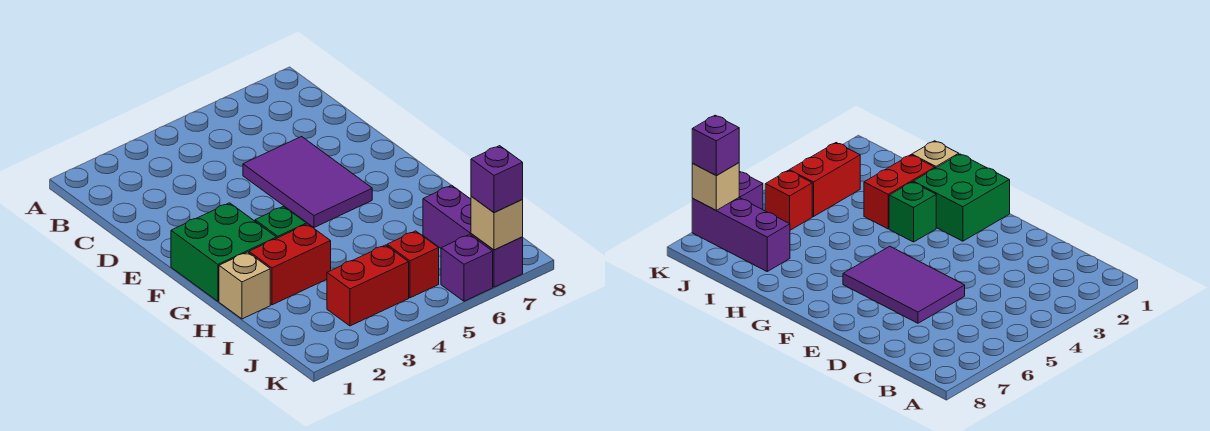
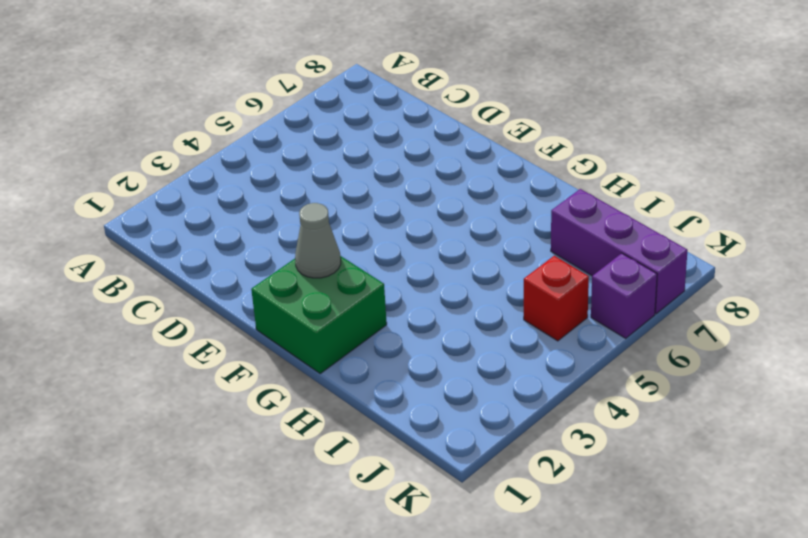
grey 1x1 cone [295,203,341,278] -> none
none -> purple 2x3 tile [243,137,372,227]
none -> green 1x1 brick [255,206,306,238]

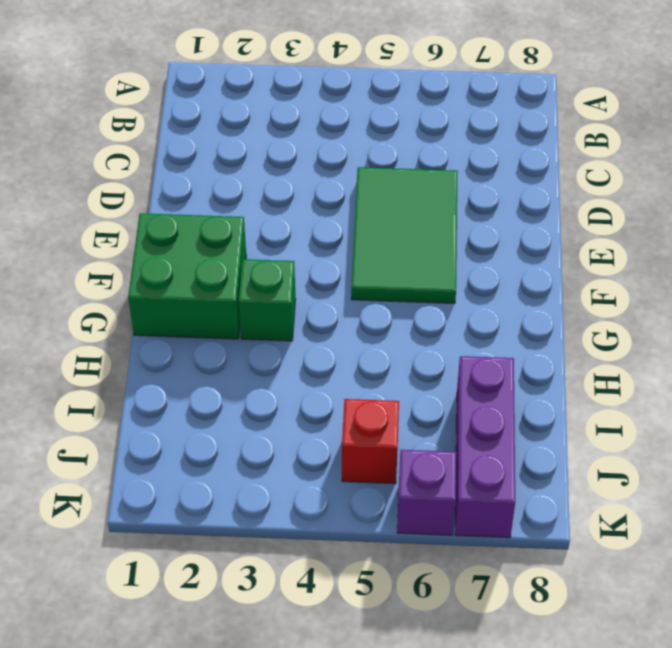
green 2x3 tile [351,167,458,303] -> purple 2x3 tile [243,137,372,227]
none -> tan 1x1 brick [219,252,270,319]
none -> red 1x2 brick [249,224,331,305]

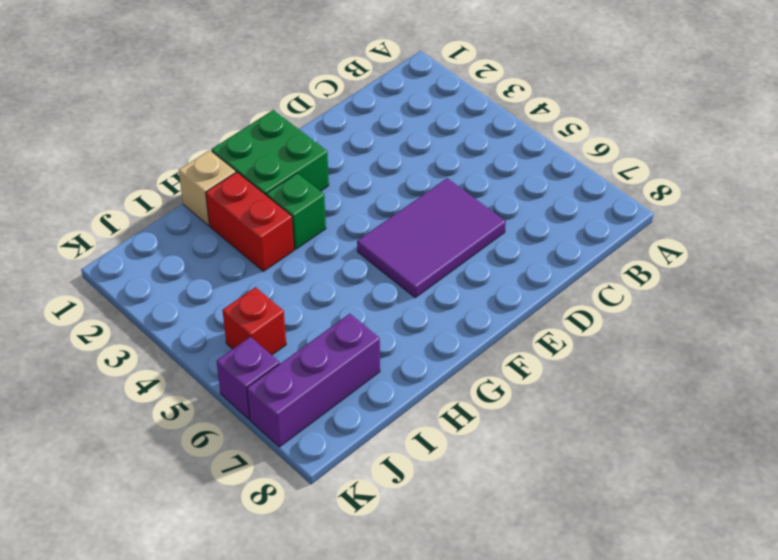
none -> red 1x2 brick [327,245,409,326]
none -> tan 1x1 brick [471,196,523,250]

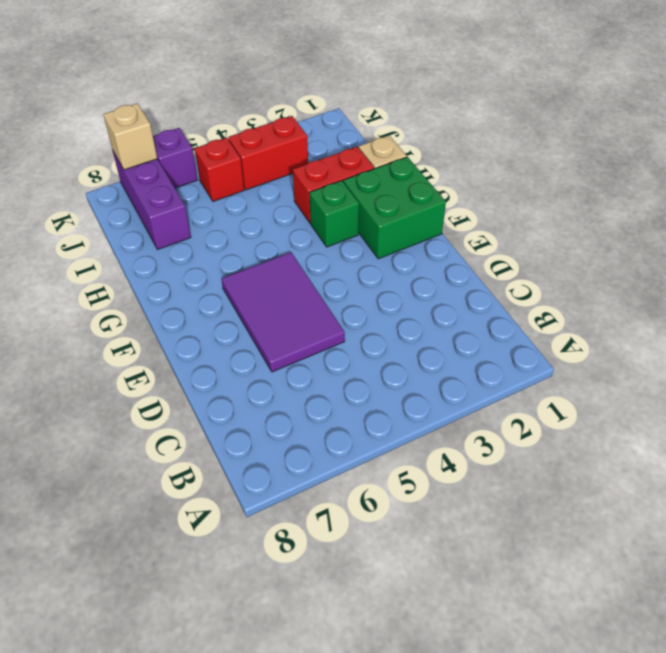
none -> purple 1x1 brick [471,146,523,213]

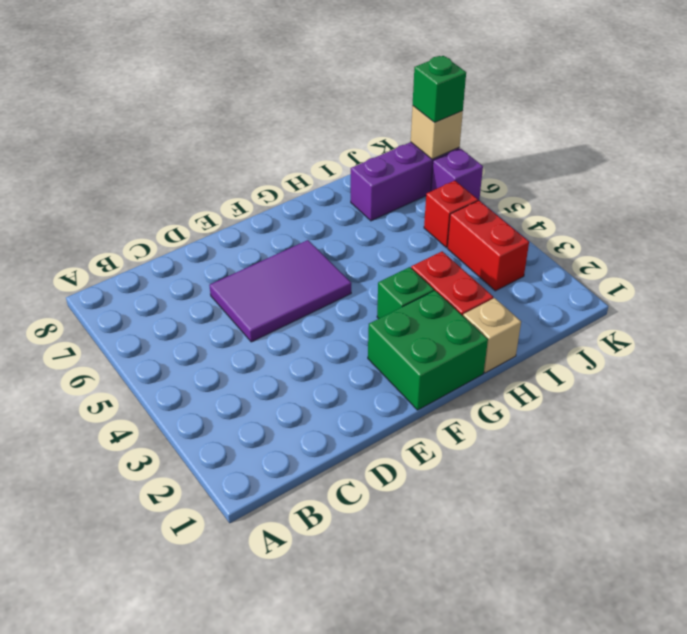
green 1x1 brick [413,56,466,122] -> purple 1x1 brick [471,146,523,213]

